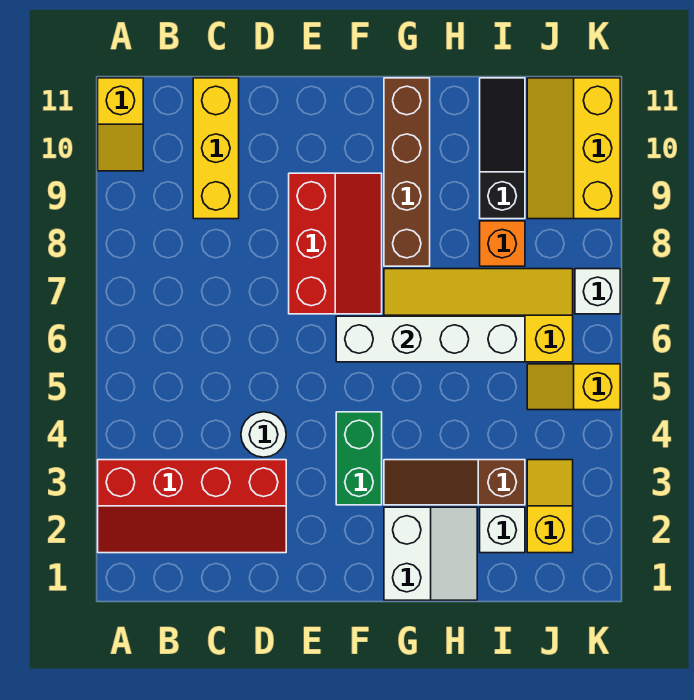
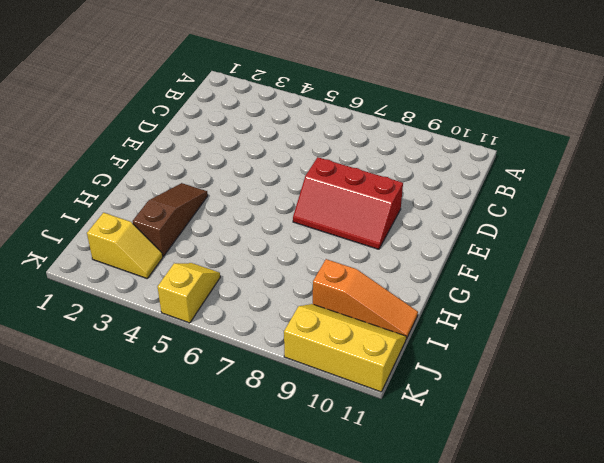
orange 1x3 slope [313,259,418,339] -> black 1x3 slope [480,78,525,219]
none -> red 2x4 slope [98,460,286,553]
none -> yellow 1x2 slope [98,78,143,171]
none -> yellow 1x3 brick [193,78,239,219]

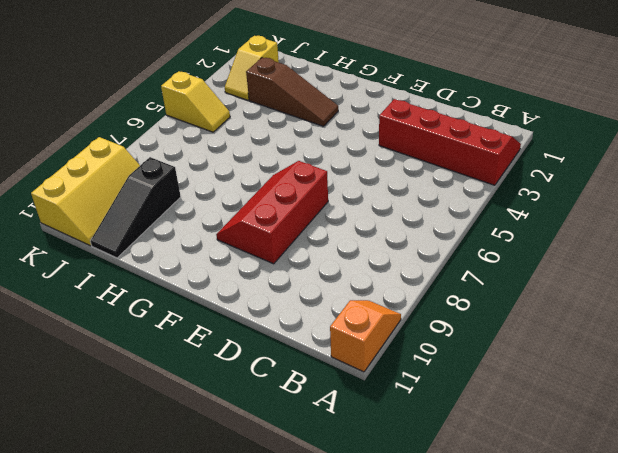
orange 1x2 slope [330,300,401,372] -> yellow 1x2 slope [98,78,143,171]
none -> yellow 1x3 brick [193,78,239,219]
none -> white 1x1 round brick [241,412,286,457]
none -> green 1x2 brick [336,412,382,505]

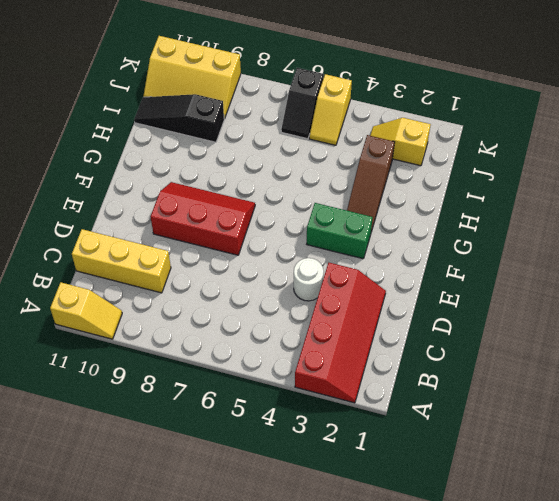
black 1x2 slope [281,68,324,139] -> yellow 2x4 slope [384,269,573,362]
none -> white 2x2 slope [384,507,477,600]
none -> brown 1x4 brick [384,78,430,266]
none -> white 1x1 brick [480,507,525,553]

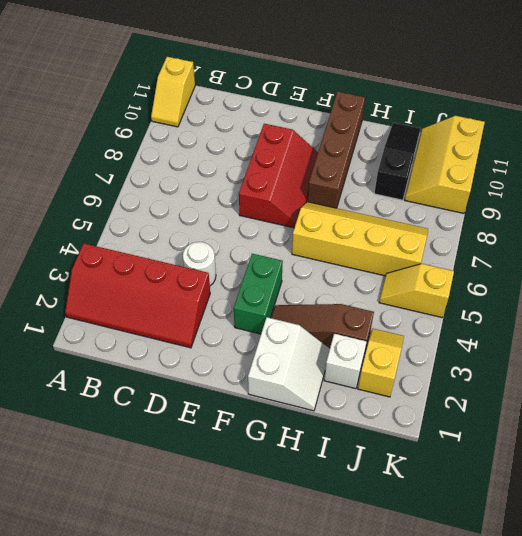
none -> yellow 1x3 brick [193,78,239,219]
none -> orange 1x1 brick [480,221,525,266]
none -> white 1x1 brick [575,269,620,314]

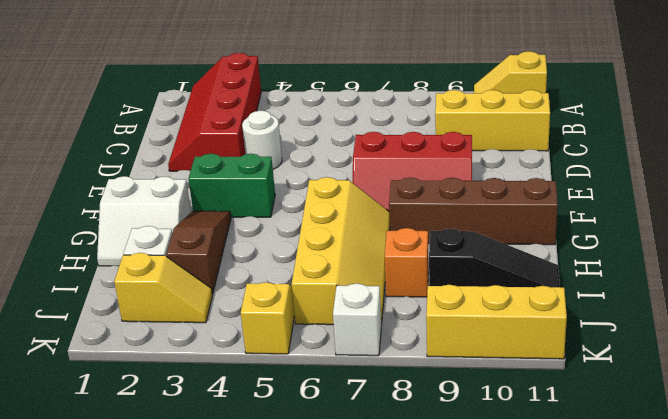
none -> white 1x4 brick [336,316,525,362]

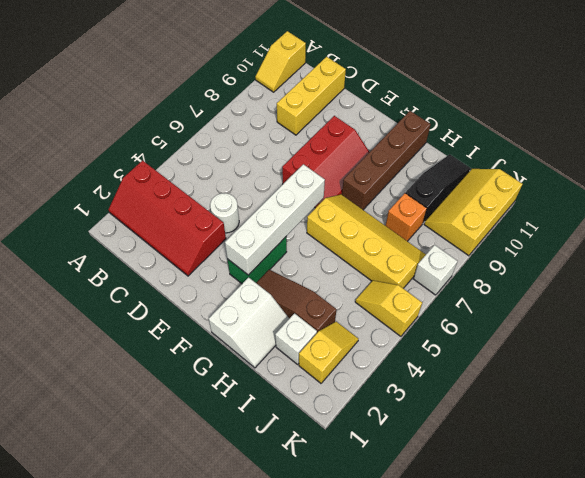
white 1x4 brick [225,164,325,275] -> white 1x4 brick turned to [336,316,525,362]

